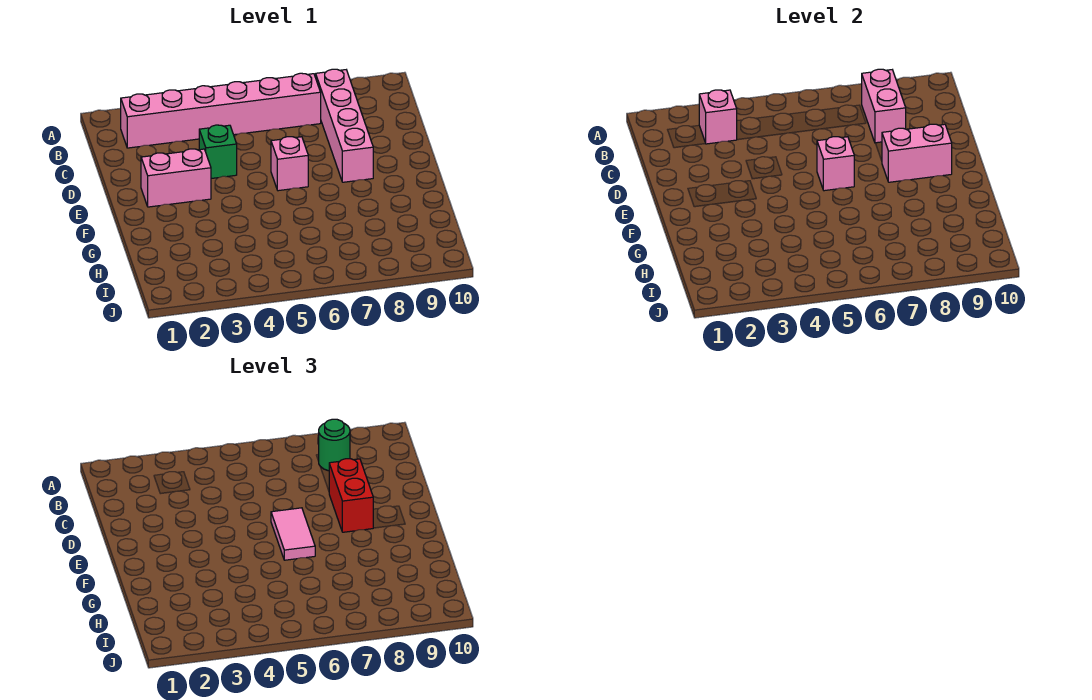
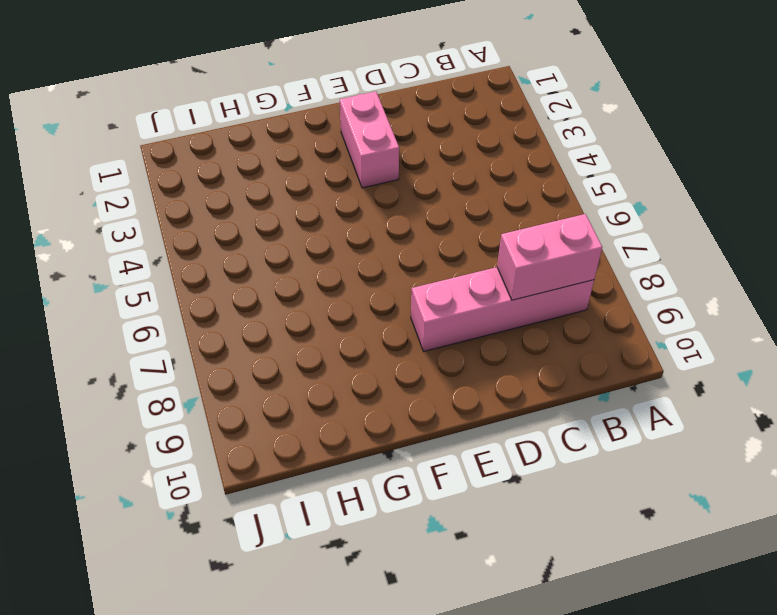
none -> pink 1x6 brick [121,73,321,148]
none -> green 1x1 brick [199,125,237,179]
none -> pink 1x1 brick [271,137,308,191]

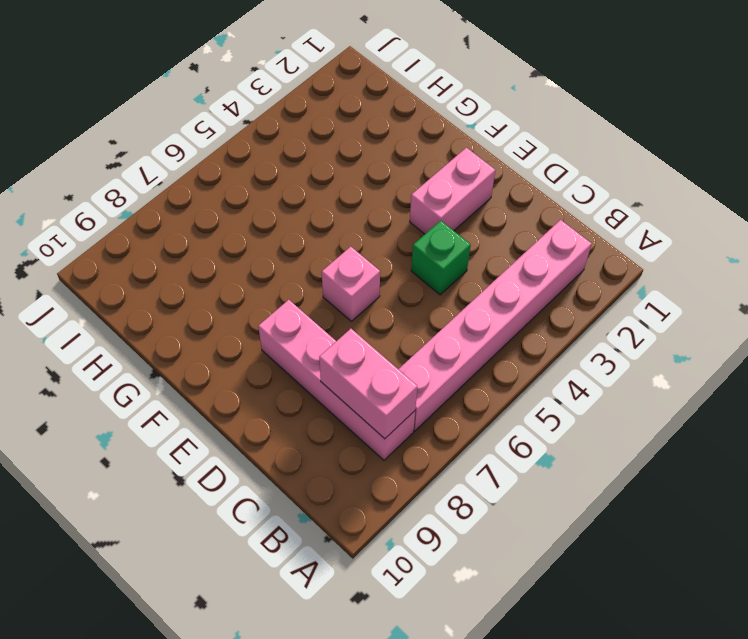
none -> pink 1x1 brick [699,90,737,144]
none -> pink 1x1 brick [817,137,854,191]
none -> pink 1x2 brick [882,124,952,182]

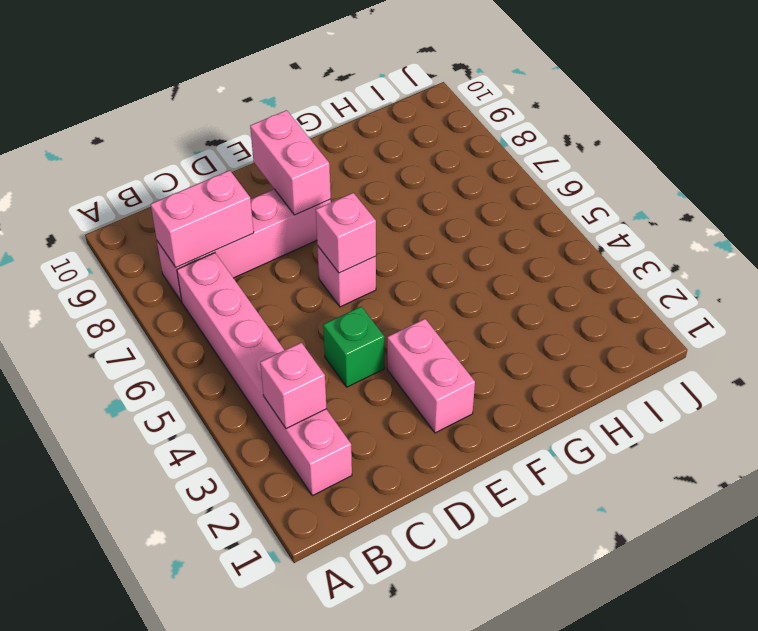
none -> green 1x1 round brick [319,419,350,471]
none -> red 1x2 brick [329,459,373,532]
none -> pink 1x2 tile [271,508,315,560]

